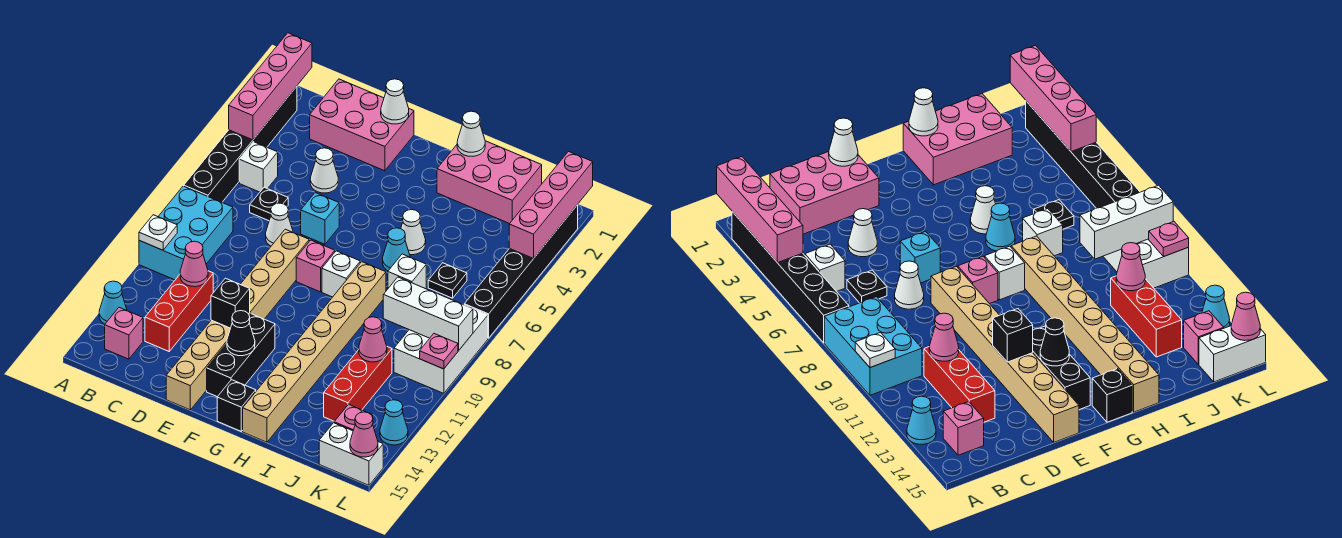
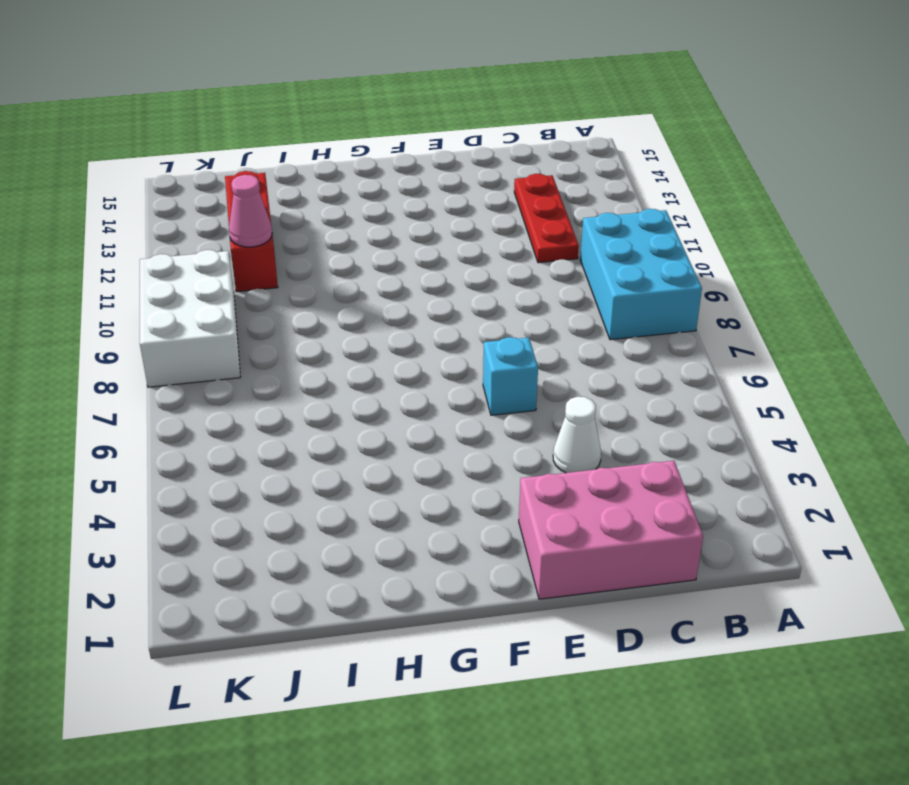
red 1x3 plate [514,174,579,263] -> red 1x3 brick [145,271,213,351]
none -> black 1x6 brick [184,86,297,202]
none -> cyan 1x1 cone [99,281,127,324]
none -> white 1x1 brick [239,142,278,192]
none -> pink 1x1 brick [105,308,143,359]

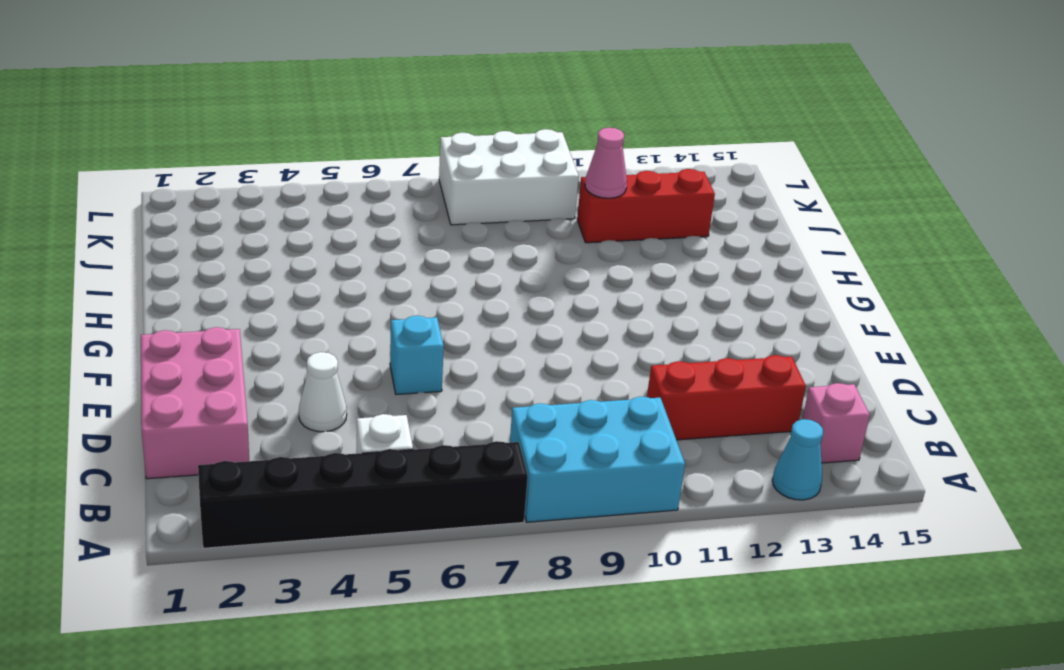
none -> black 1x1 plate [250,187,288,221]
none -> white 1x1 cone [266,203,293,246]
none -> tan 1x8 brick [166,229,309,410]
none -> pink 1x1 brick [296,240,335,292]

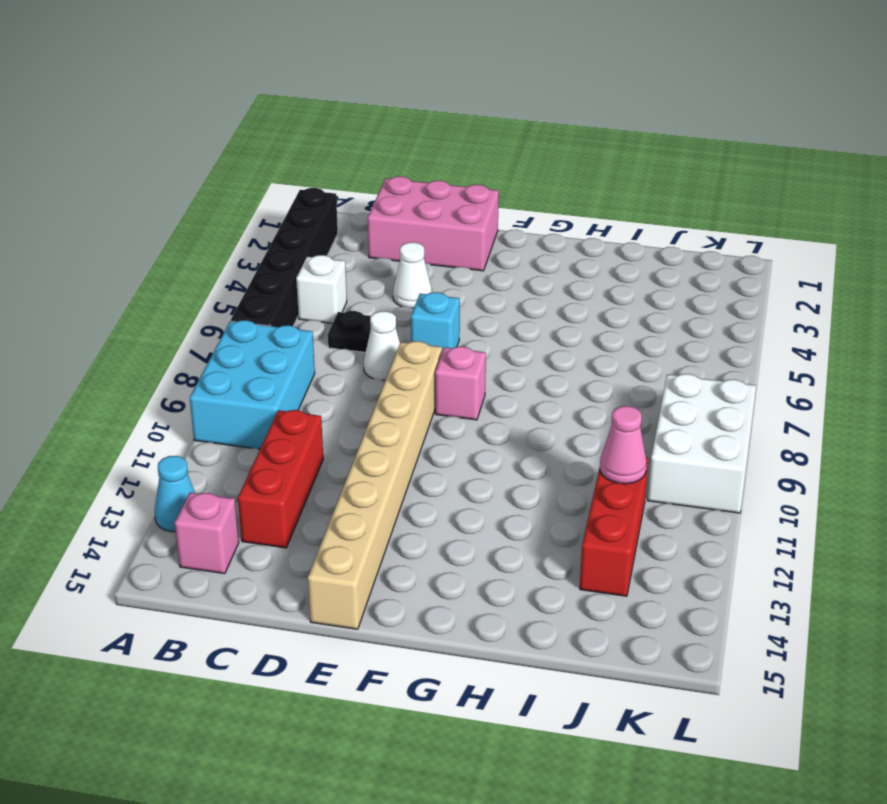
none -> black 1x3 brick [207,314,275,397]
none -> white 1x1 brick [322,251,360,297]
none -> black 1x1 brick [217,380,256,431]
none -> pink 2x3 brick [437,141,542,224]

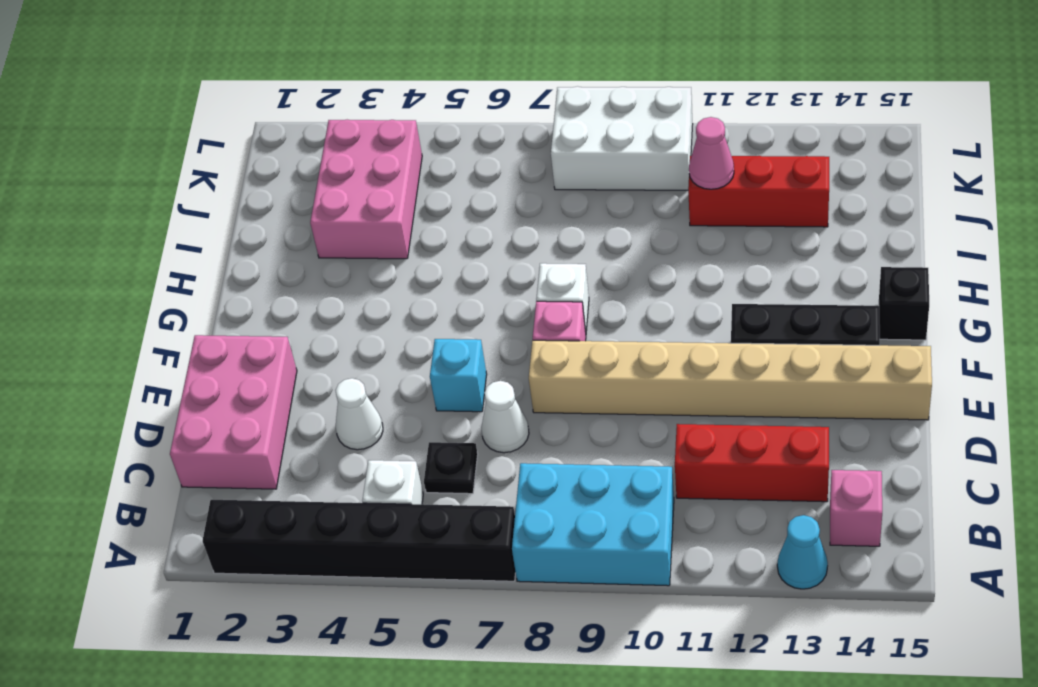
pink 2x3 brick [310,120,422,259] -> pink 2x3 brick moved to [437,141,542,224]
none -> white 1x1 cone [401,210,426,255]
none -> cyan 1x1 cone [383,228,410,271]
none -> tan 1x8 brick [243,262,386,442]
none -> white 1x1 brick [388,254,426,289]

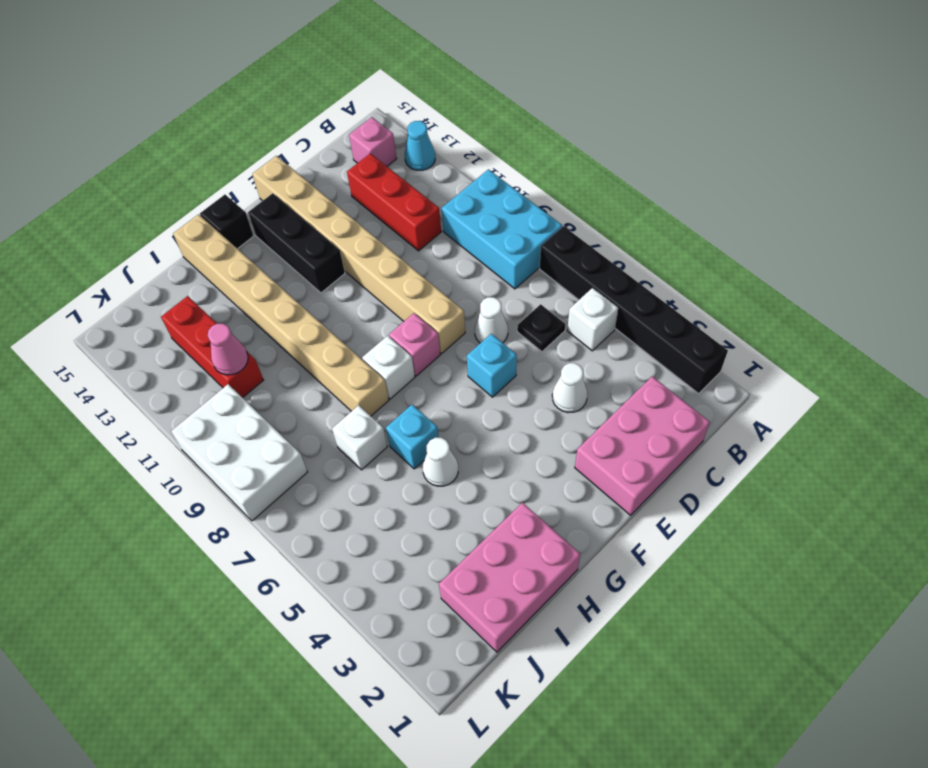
cyan 1x1 brick [386,405,439,469] -> cyan 1x1 cone [383,228,410,271]
none -> black 1x1 plate [428,263,467,298]
none -> pink 1x1 brick [334,404,373,431]
none -> white 1x2 brick [319,423,383,485]
none -> black 1x6 brick [464,205,578,338]

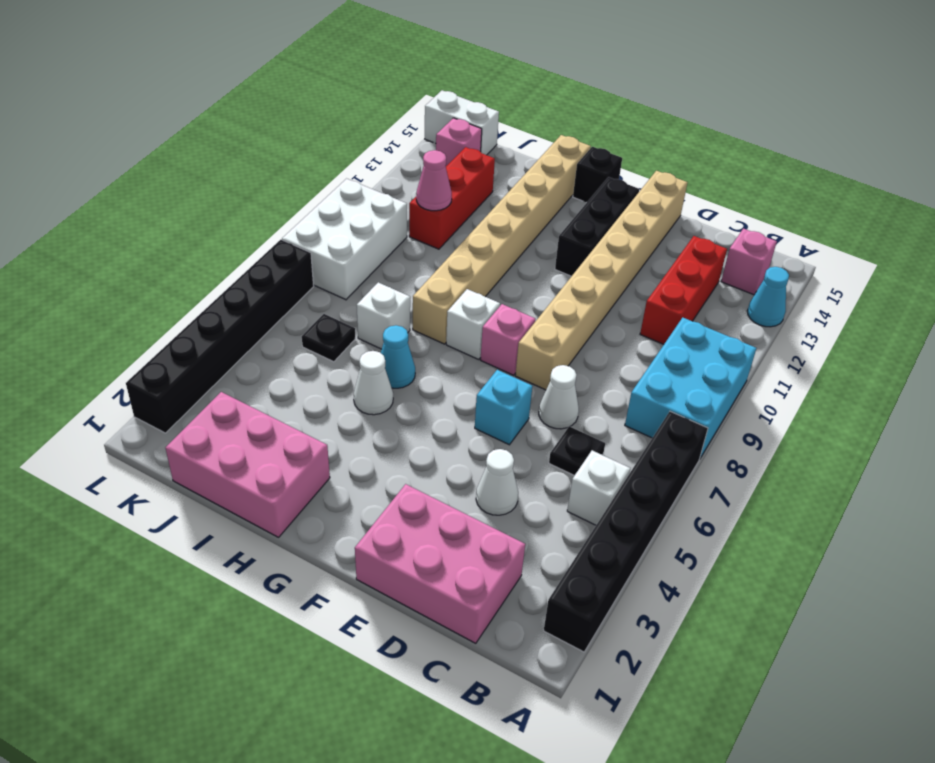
none -> cyan 1x1 cone [380,400,408,445]
none -> pink 1x4 brick [229,33,312,140]
none -> white 1x1 plate [139,215,177,250]
none -> pink 1x1 cone [180,241,208,287]

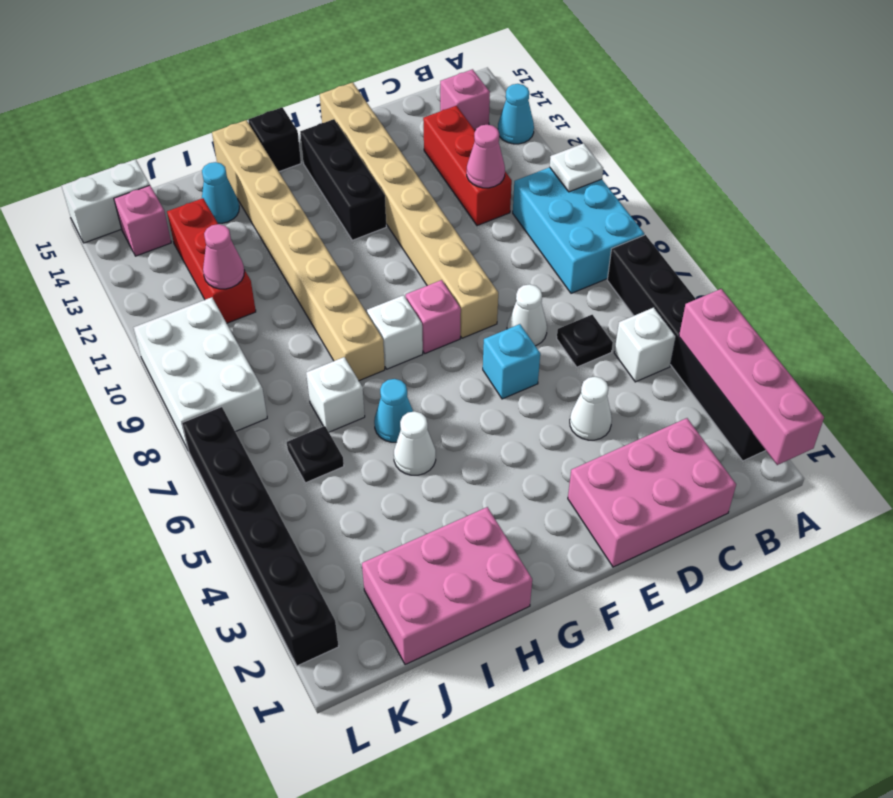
cyan 1x1 cone [202,162,239,223] -> cyan 1x1 cone moved to [380,400,408,445]
none -> white 1x1 cone [381,79,409,124]
none -> black 1x1 brick [211,278,250,328]
none -> black 1x1 cone [227,311,255,356]
none -> white 1x1 cone [457,111,485,156]

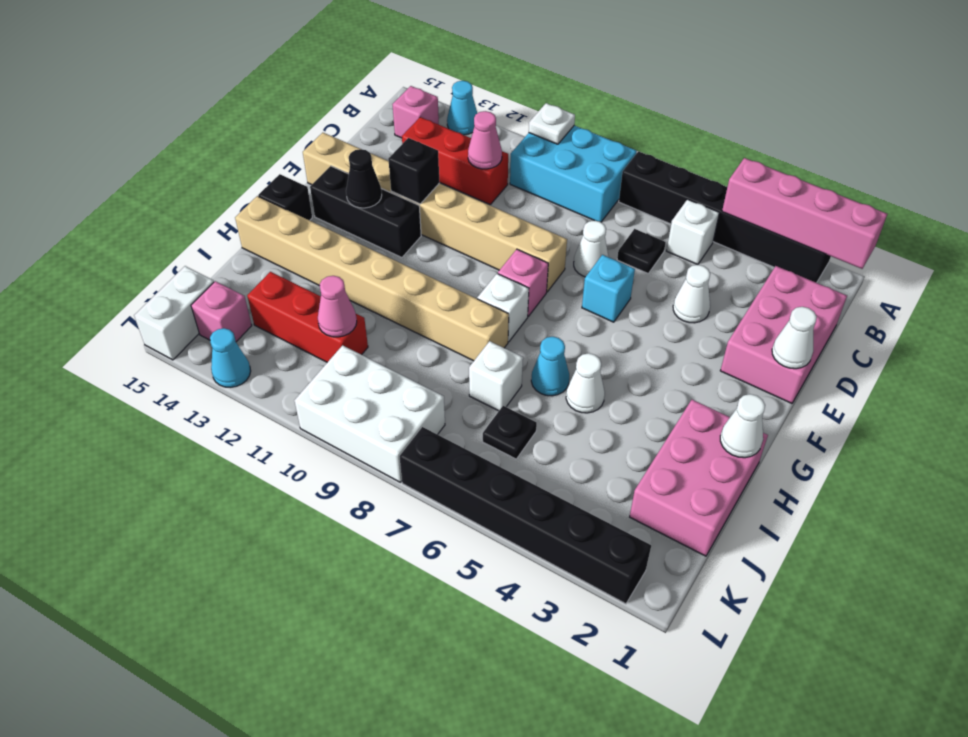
none -> white 1x3 brick [383,277,473,350]
none -> pink 1x4 brick [509,152,593,258]
none -> pink 1x1 plate [420,334,458,369]
none -> pink 1x1 cone [350,412,378,457]

